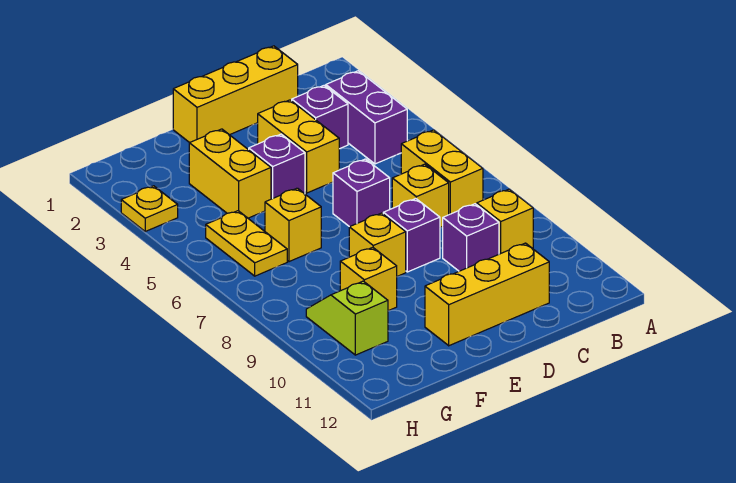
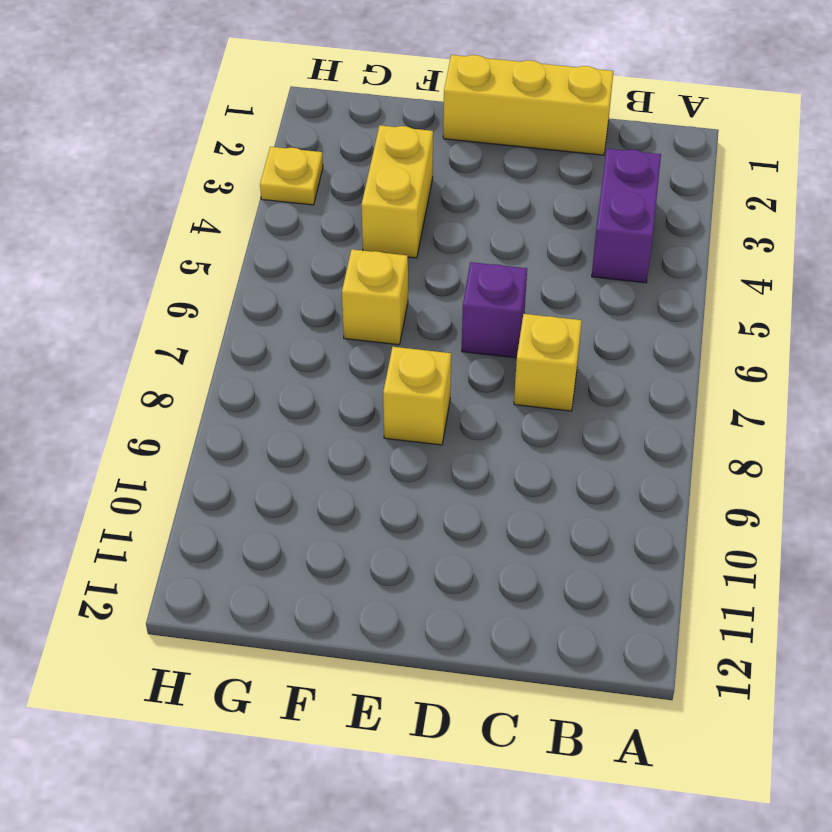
none -> yellow 1x2 brick [401,130,483,215]
none -> yellow 1x1 brick [477,189,533,254]
none -> purple 1x1 brick [292,85,348,149]

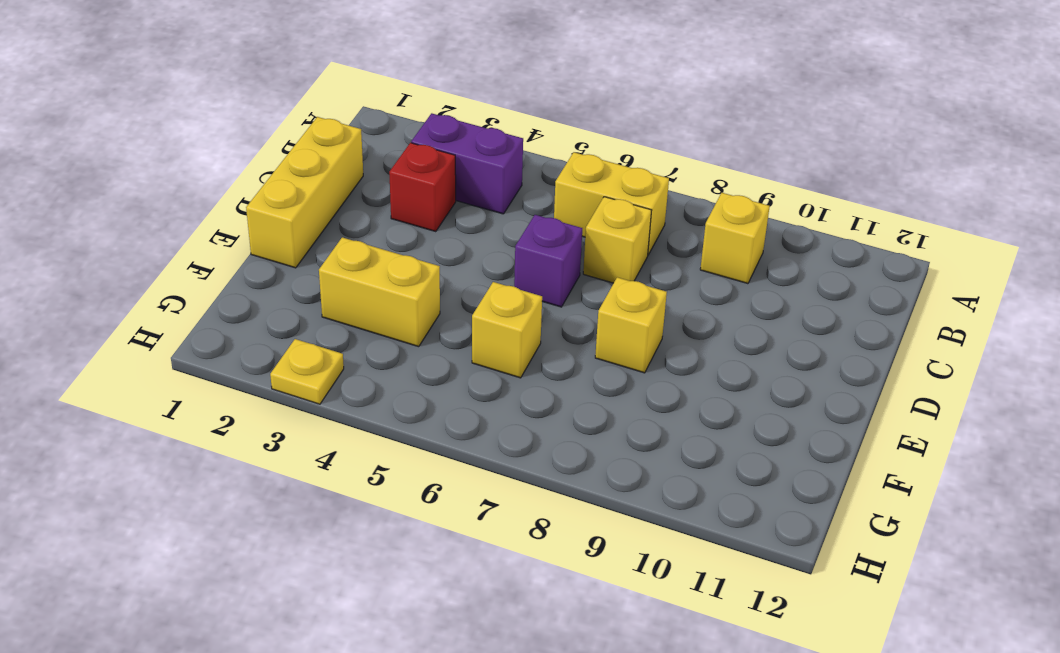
red 1x1 brick [389,143,456,232] -> purple 1x1 brick [292,85,348,149]
none -> purple 1x1 brick [443,204,499,271]
none -> yellow 1x3 brick [425,243,549,346]
none -> yellow 1x2 brick [258,100,339,193]

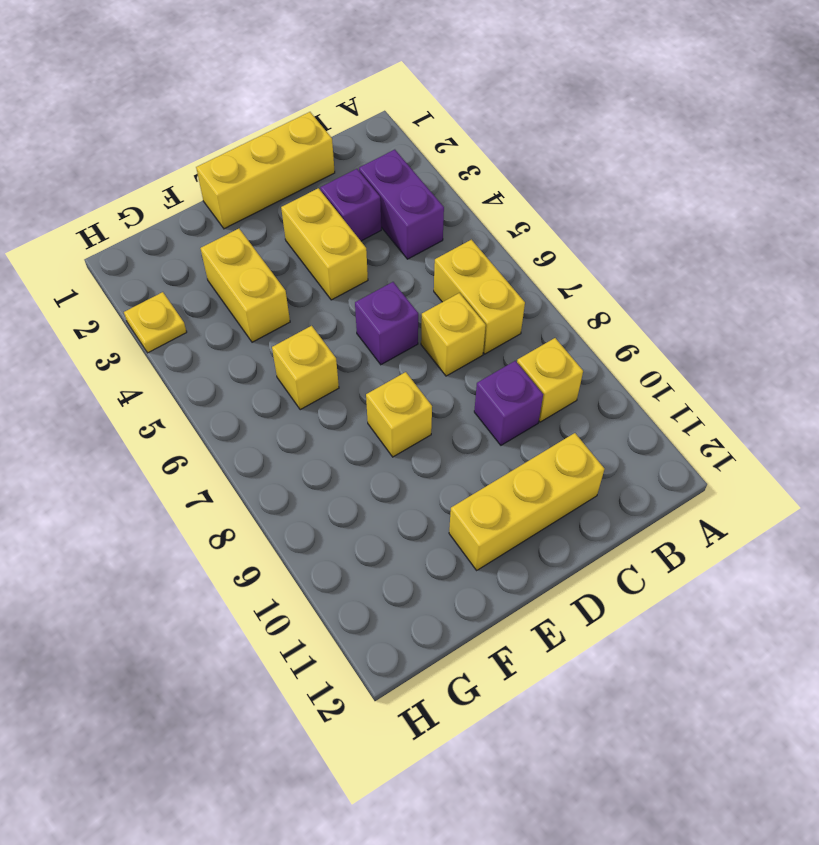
none -> purple 1x1 brick [383,199,440,272]
none -> purple 1x1 brick [249,134,305,199]
none -> yellow 1x1 brick [340,247,397,311]

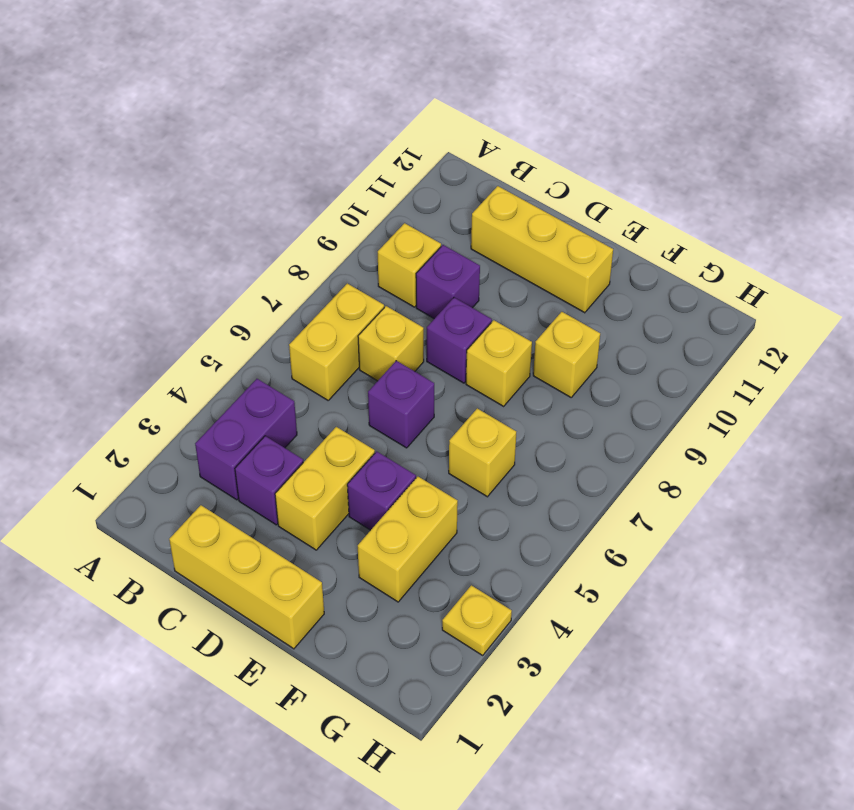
none -> yellow 1x2 plate [206,211,287,276]
none -> lime 1x2 slope [306,281,388,355]

